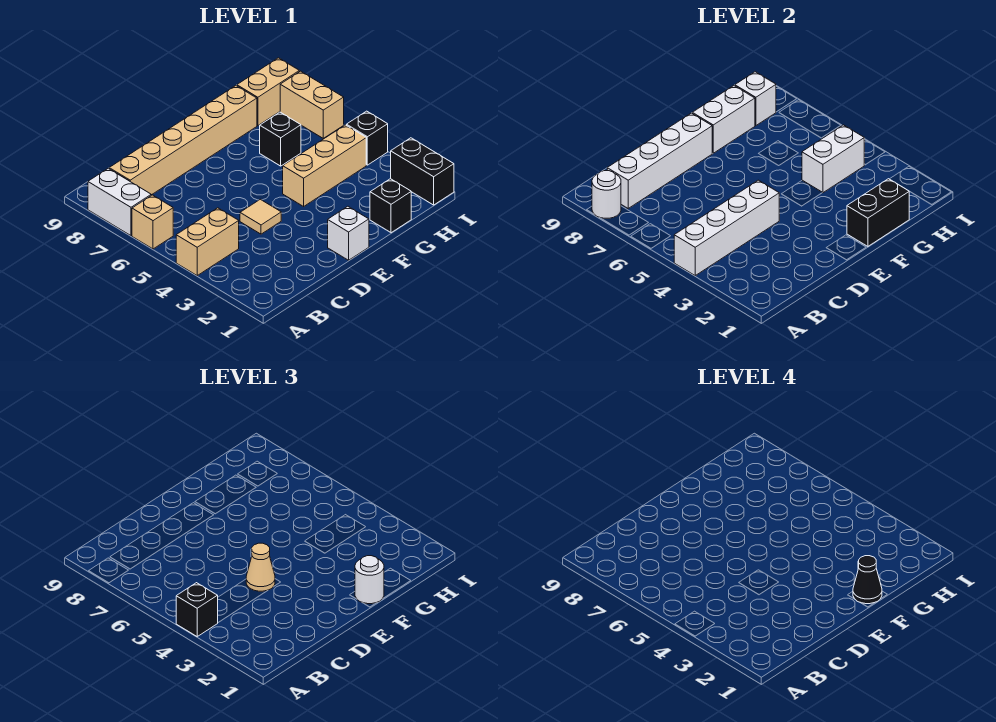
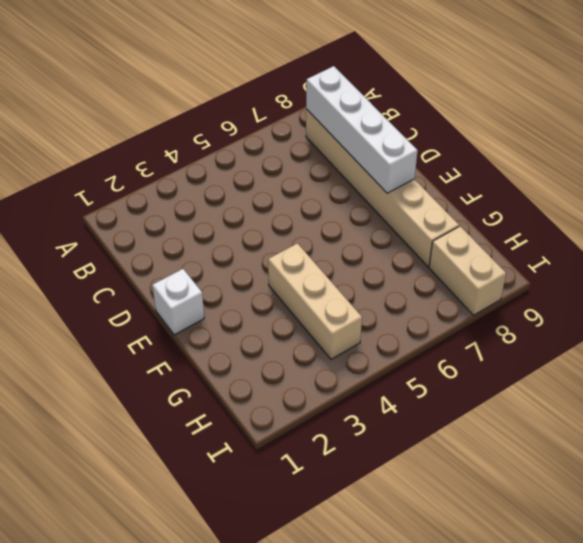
none -> tan 1x2 brick [176,208,239,275]
none -> tan 1x1 brick [132,195,173,249]
none -> white 1x2 brick [88,168,151,236]

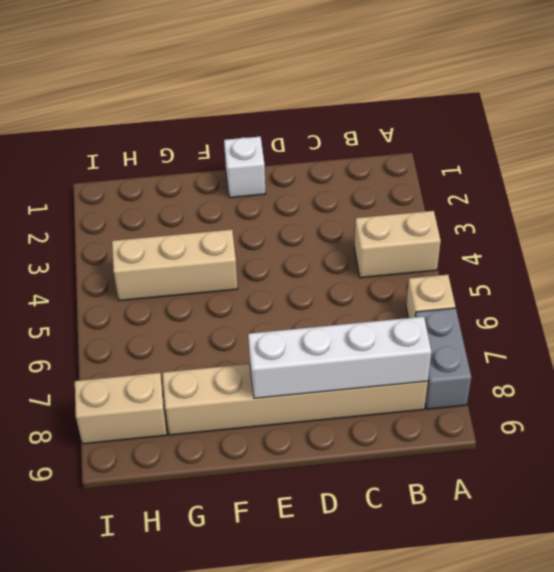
grey 1x2 brick [415,308,471,409] -> white 1x2 brick [88,168,151,236]
none -> tan 1x1 tile [240,199,281,234]
none -> black 1x1 brick [370,179,411,233]
none -> black 1x1 brick [260,112,301,166]

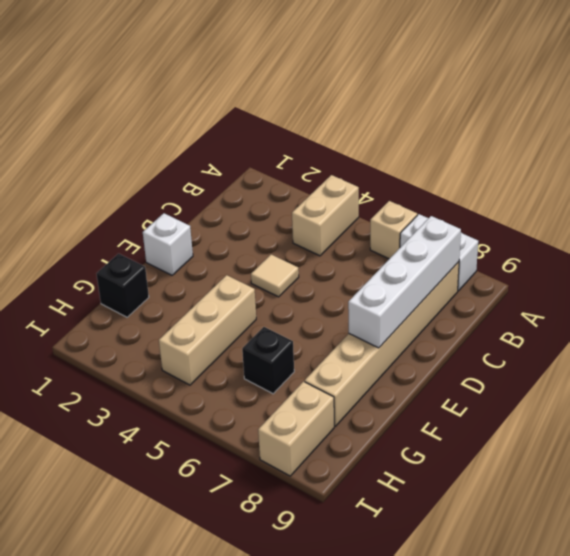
none -> black 1x2 brick [391,138,454,205]
none -> black 1x1 brick [346,111,388,165]
none -> tan 1x2 brick [280,71,344,138]

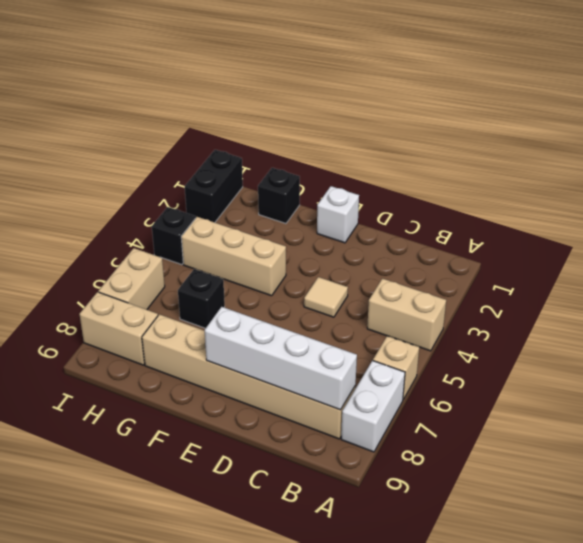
none -> white 1x4 brick [674,180,779,275]
none -> white 1x1 round brick [592,171,621,218]
none -> black 1x2 brick [847,179,909,246]

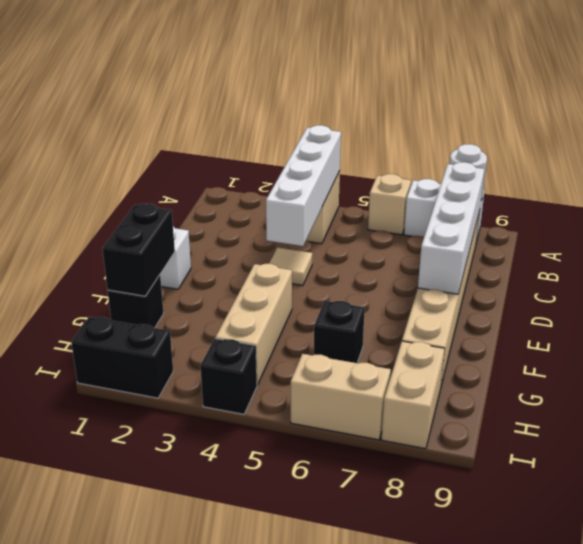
none -> white 1x2 brick [692,86,755,153]
none -> white 1x2 brick [802,125,864,193]
none -> white 1x1 brick [735,72,776,126]

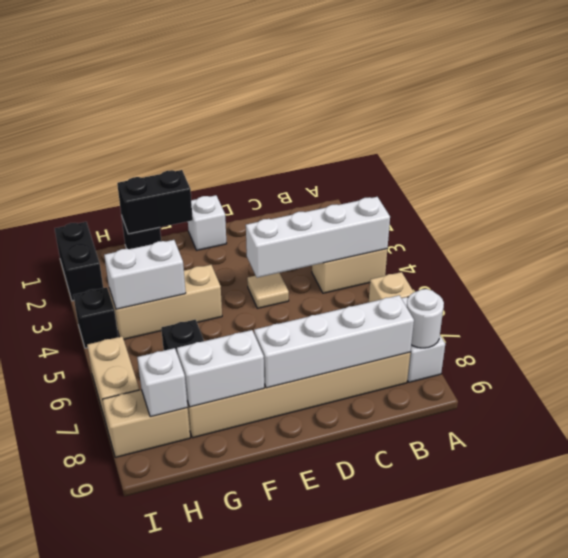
none -> black 1x1 brick [176,583,218,636]
none -> tan 1x1 cone [246,543,275,591]
none -> white 1x1 round brick [355,556,384,604]

